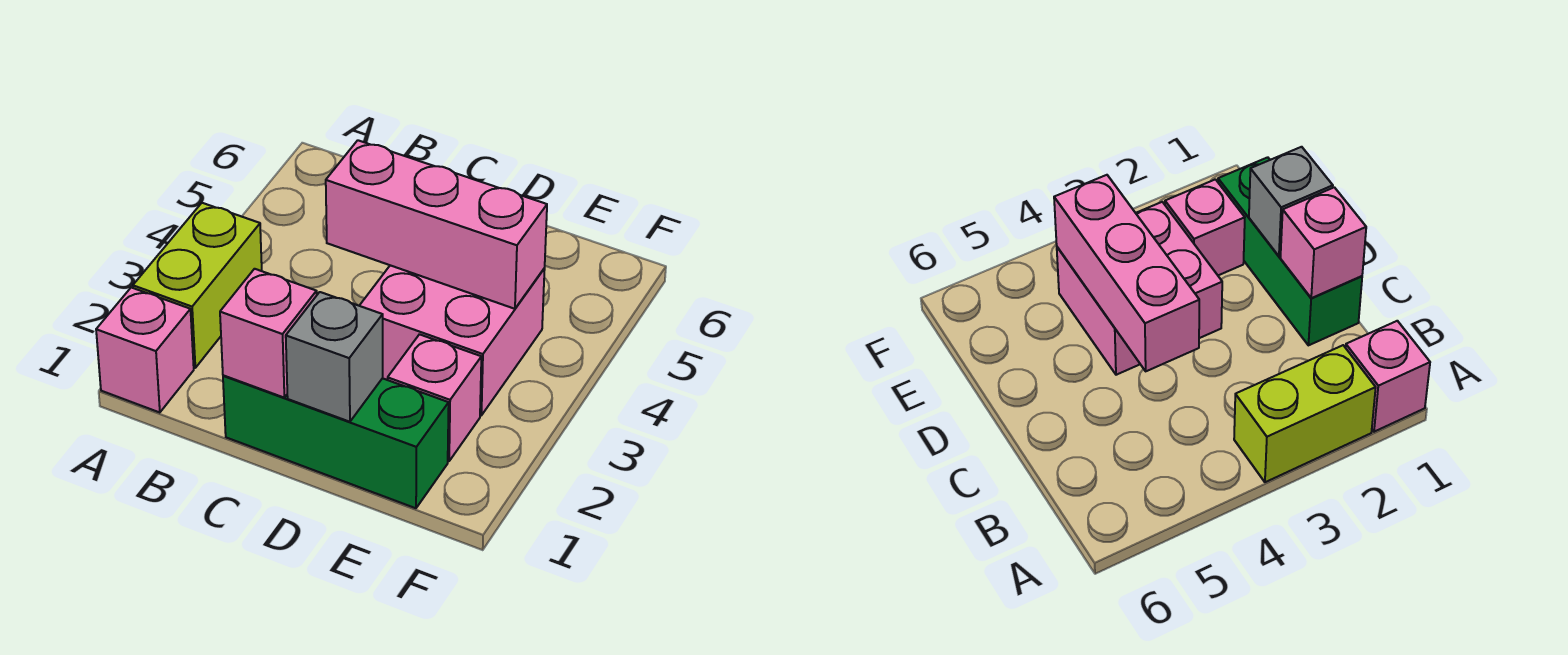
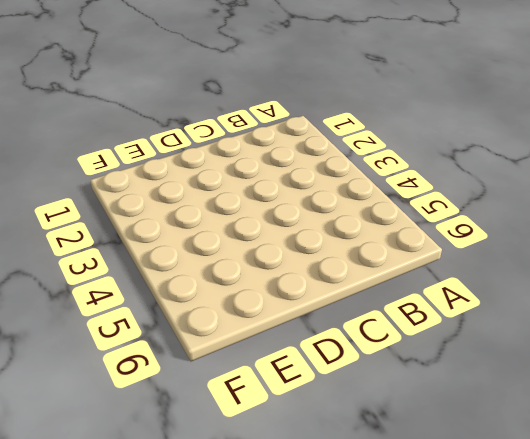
none -> pink 1x1 brick [96,287,194,413]
none -> lime 1x2 brick [133,203,262,368]

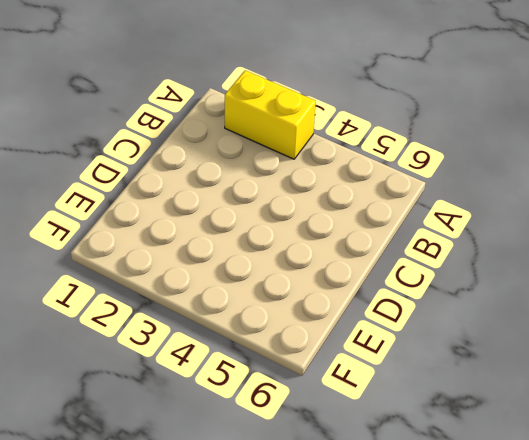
yellow 1x2 brick [225,70,316,159] -> lime 1x2 brick [133,203,262,368]
none -> pink 1x1 brick [96,287,194,413]
none -> green 1x3 brick [223,375,449,508]

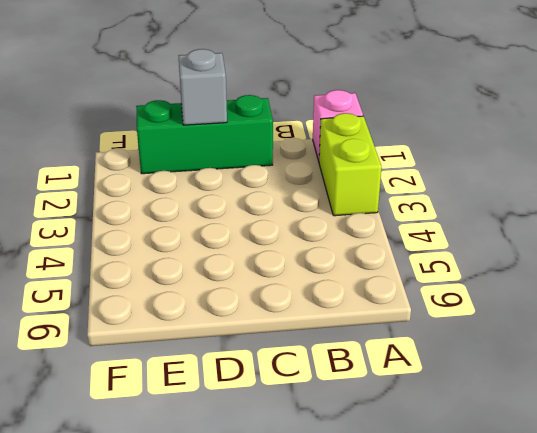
none -> pink 2x2 brick [359,265,545,415]
none -> pink 1x1 brick [388,334,481,461]

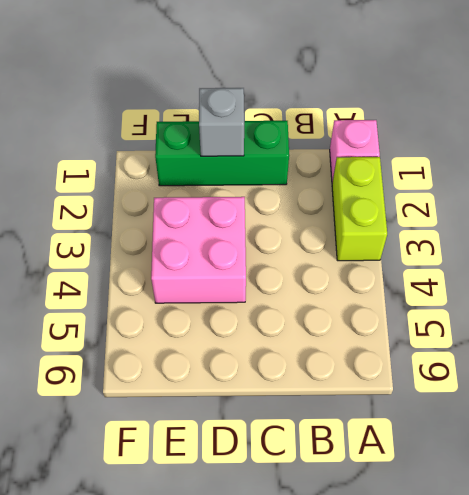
none -> pink 1x1 brick [388,334,481,461]
none -> pink 1x1 brick [220,269,317,397]

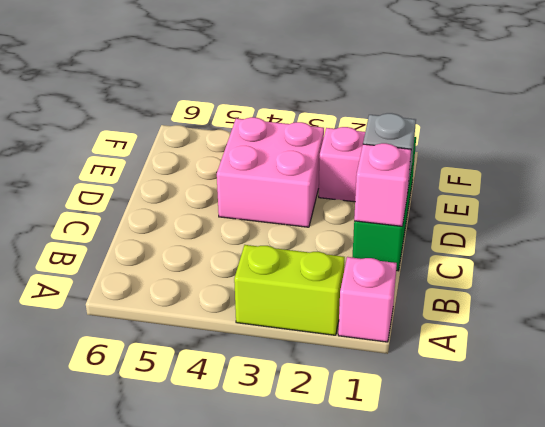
none -> pink 1x3 brick [326,140,547,309]

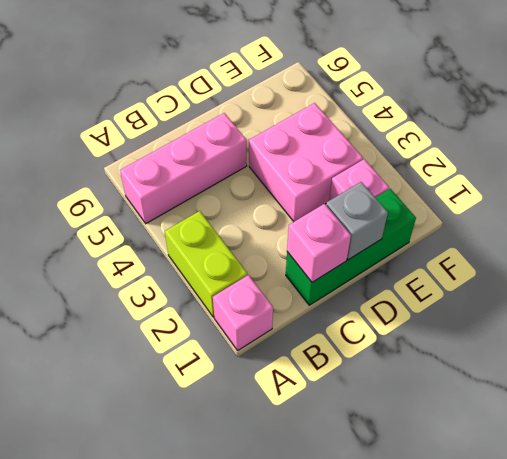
pink 1x3 brick [120,113,247,224] -> pink 1x3 brick moved to [326,140,547,309]

